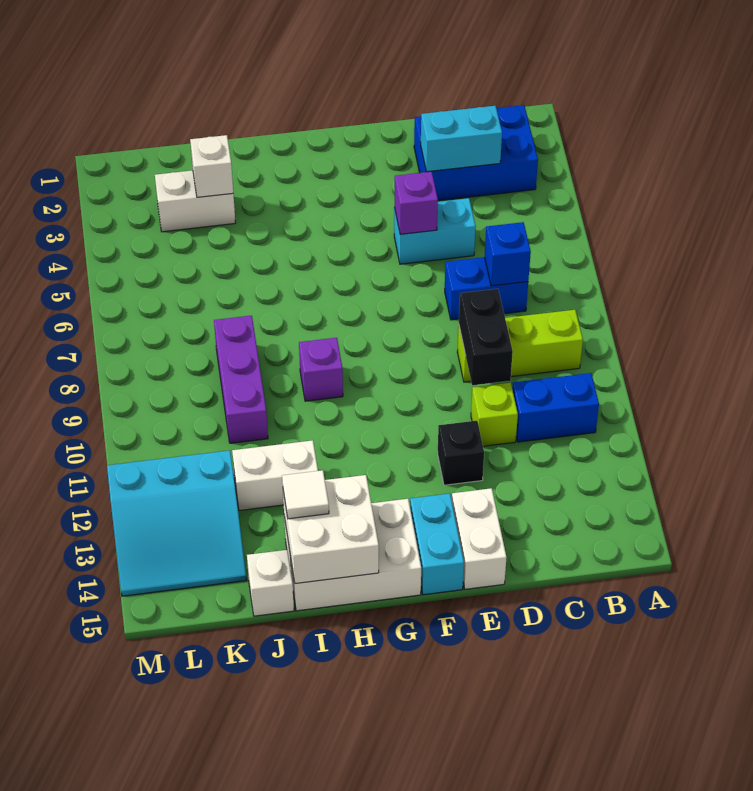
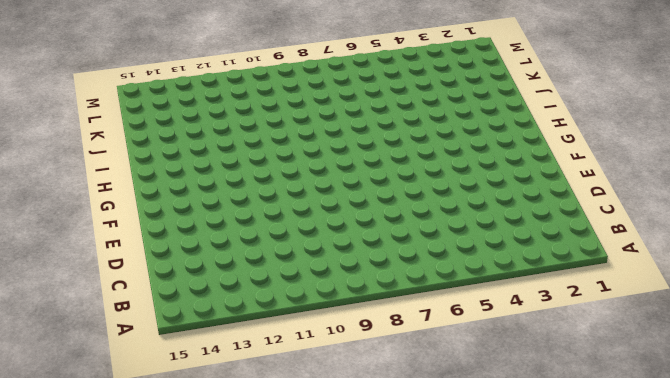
none -> blue 2x3 brick [414,105,538,201]
none -> lime 1x3 brick [457,310,583,382]
none -> blue 1x2 brick [512,373,599,442]

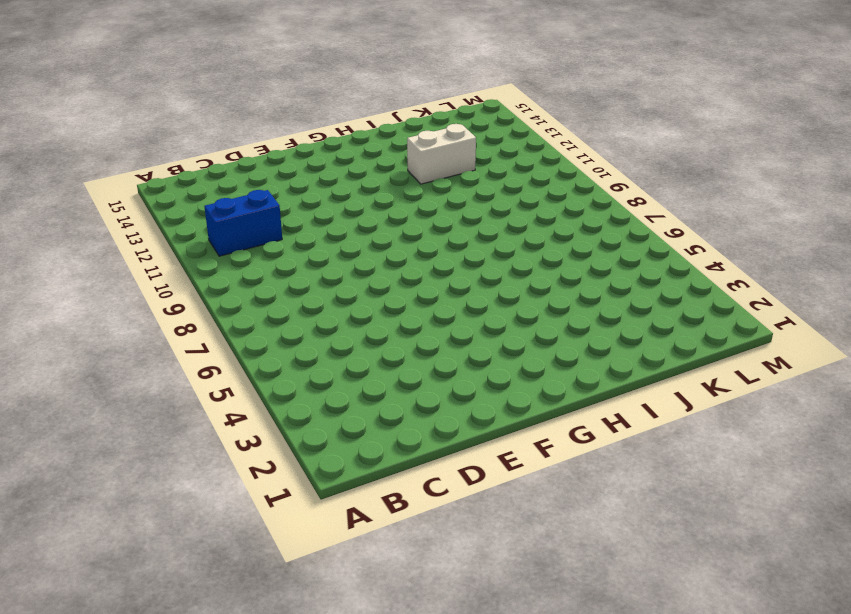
none -> blue 2x3 brick [414,105,538,201]
none -> lime 1x3 brick [457,310,583,382]
none -> blue 1x2 brick [445,257,528,320]

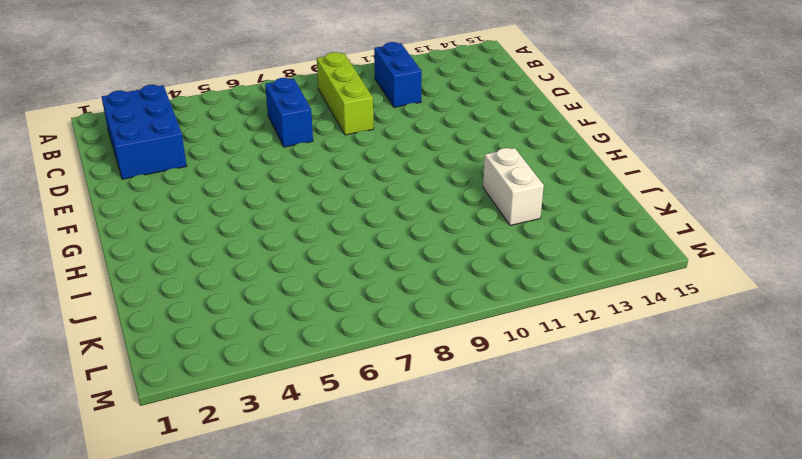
none -> cyan 1x2 brick [394,198,476,264]
none -> lime 1x1 brick [471,383,518,446]
none -> black 1x1 brick [438,421,484,485]

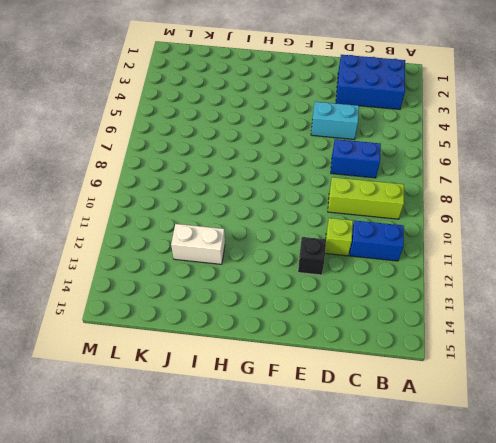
none -> white 1x2 brick [452,488,507,589]
none -> cyan 1x2 brick [410,494,464,595]
none -> white 2x3 brick [284,499,421,611]

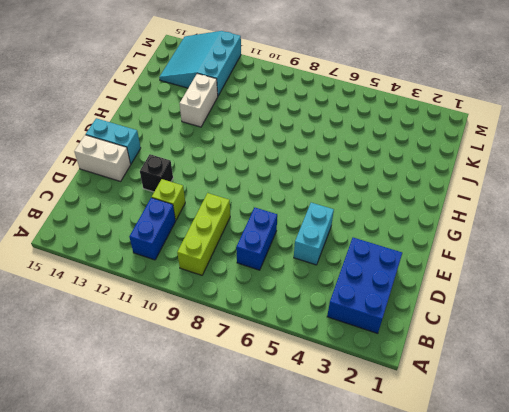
none -> white 2x3 brick [284,499,421,611]
none -> purple 1x1 brick [299,338,343,401]
none -> white 1x2 brick [155,170,236,232]

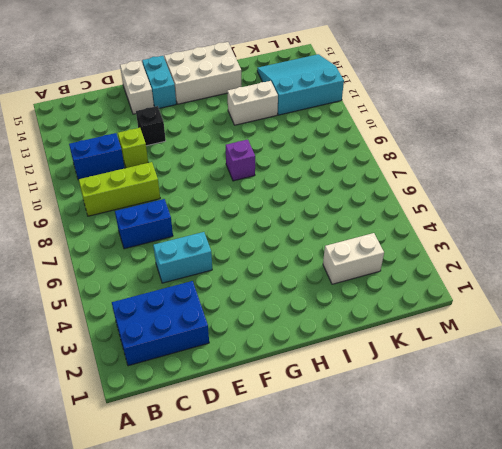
none -> purple 1x3 brick [214,316,268,443]
none -> white 1x1 brick [247,550,294,616]
none -> cyan 1x2 brick [421,106,502,172]

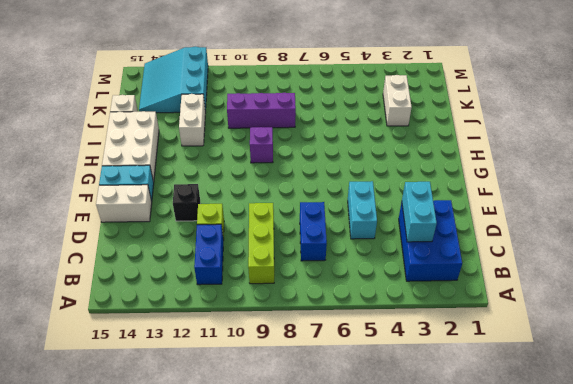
none -> blue 1x1 brick [485,222,531,286]
none -> black 1x2 brick [459,289,513,385]
none -> purple 1x1 brick [395,171,438,234]

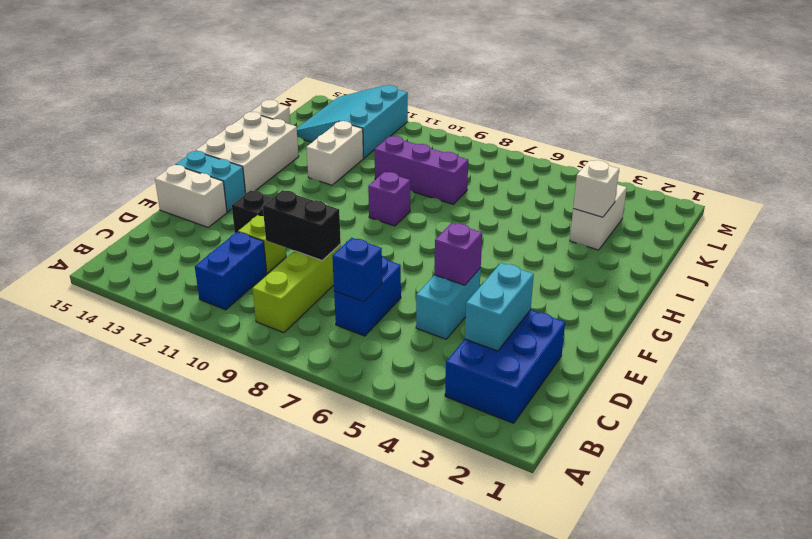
none -> white 2x2 brick [283,475,379,584]
none -> white 1x1 tile [282,470,329,519]

